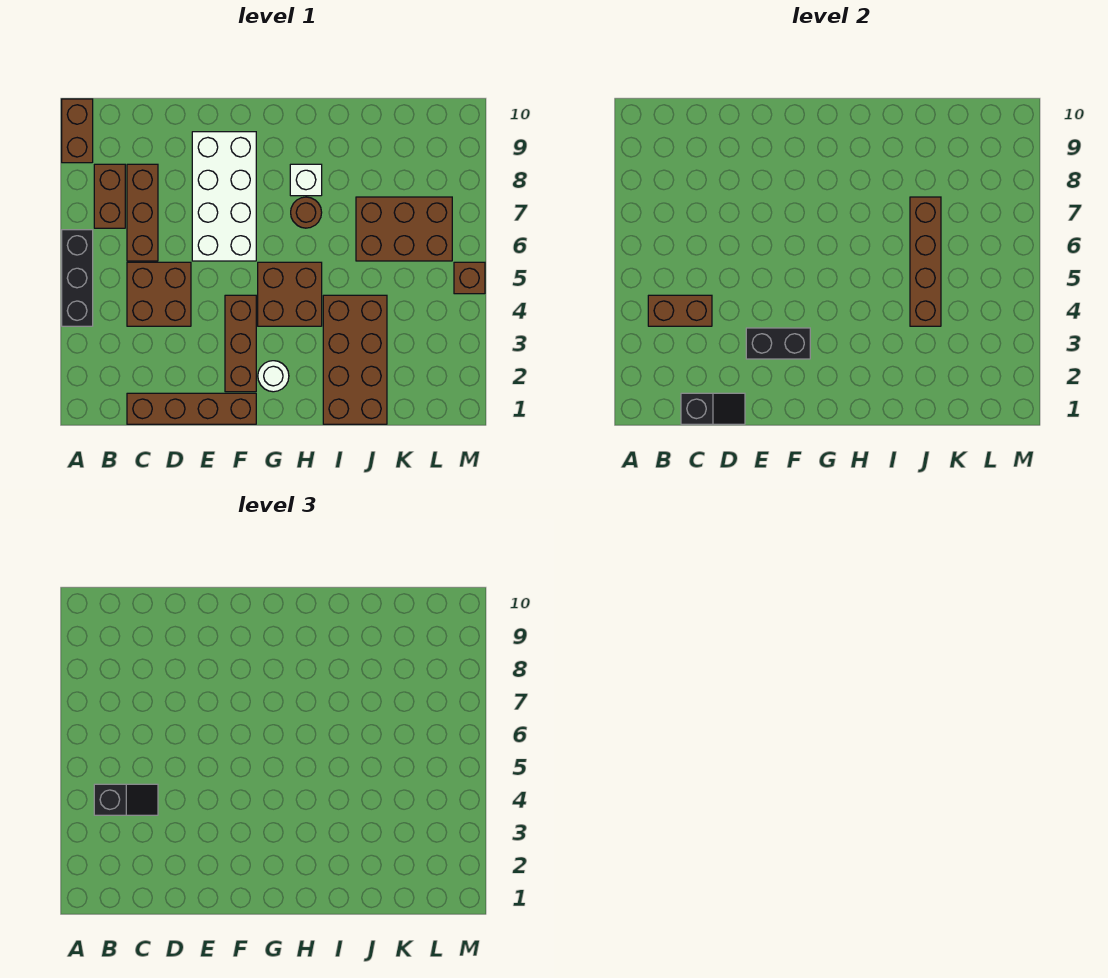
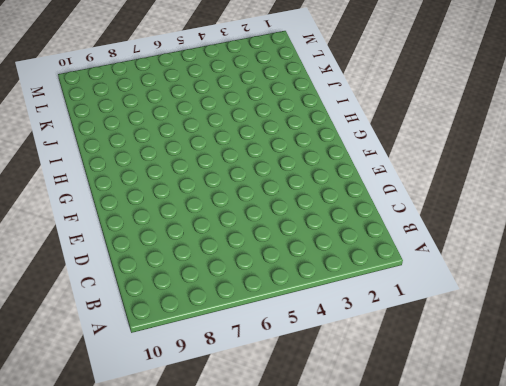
none -> black 1x3 brick [62,230,93,326]
none -> brown 1x2 brick [62,99,93,163]
none -> brown 1x2 brick [94,164,125,228]

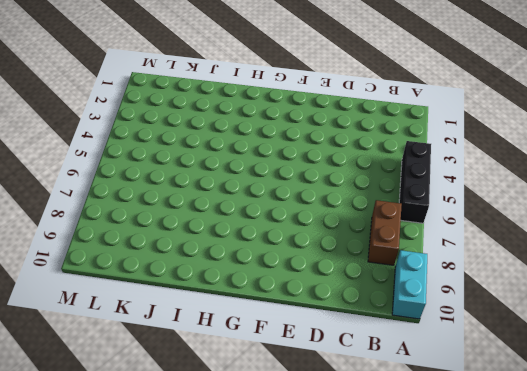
cyan 1x2 brick [392,250,427,319] -> brown 1x2 brick [62,99,93,163]
none -> brown 1x4 brick [127,393,256,424]
none -> brown 2x2 brick [127,262,191,326]
none -> brown 1x3 brick [127,164,158,261]

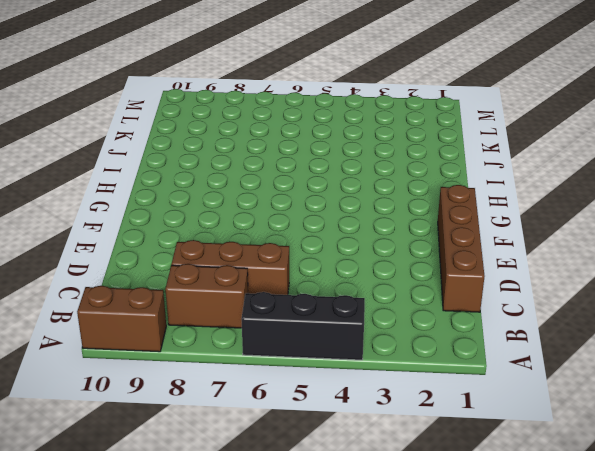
none -> brown 2x2 brick [127,262,191,326]
none -> white 2x4 brick [192,132,256,261]
none -> brown 1x3 brick [225,295,256,392]

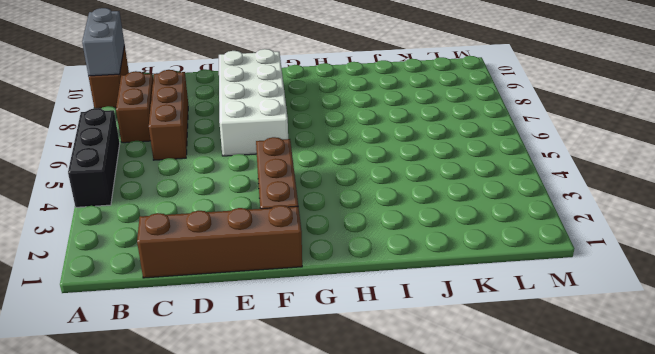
grey 1x2 brick [82,8,124,76] -> none
none -> brown 2x2 brick [127,262,191,326]
none -> white 1x1 round brick [258,361,289,392]
none -> brown 2x2 brick [258,262,322,326]

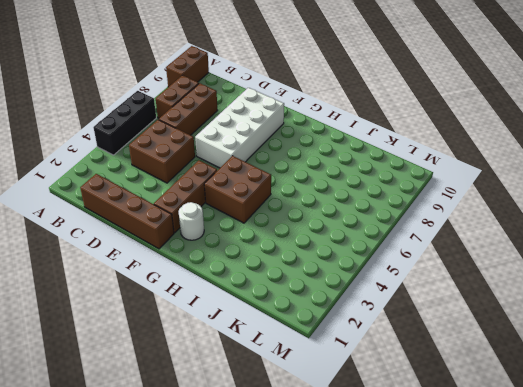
none -> brown 1x1 round brick [291,197,322,228]
none -> white 1x1 brick [290,164,322,196]
none -> brown 2x4 brick [323,295,387,424]

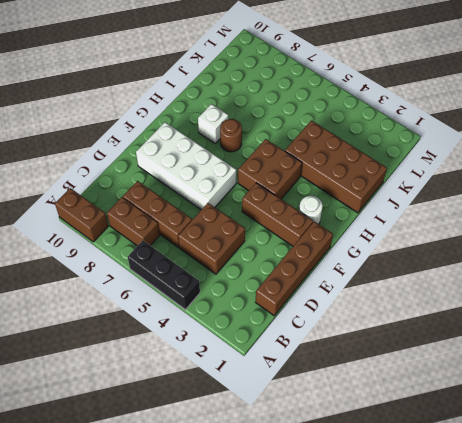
none -> brown 2x3 brick [356,197,452,261]
none -> brown 1x1 brick [454,262,485,294]
none -> brown 1x2 brick [648,295,712,326]

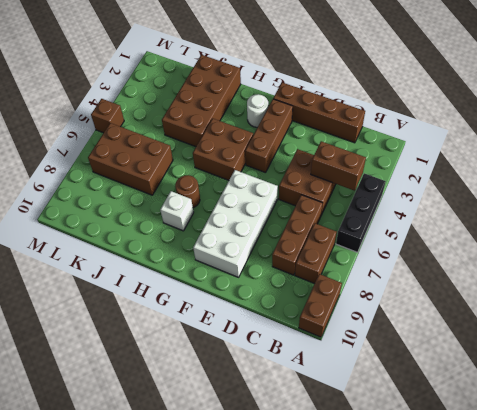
none -> black 1x2 slope [681,393,745,424]
none -> black 1x2 brick [746,328,810,359]
none -> brown 1x4 brick [910,197,941,326]

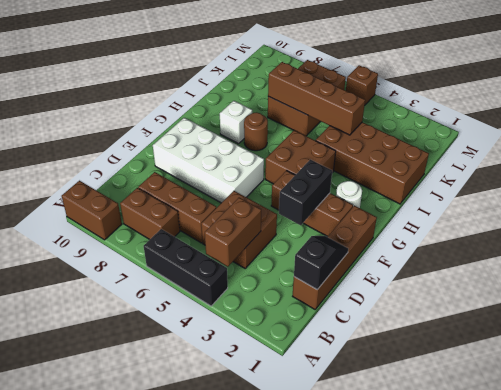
none -> black 1x2 slope [94,784,158,815]

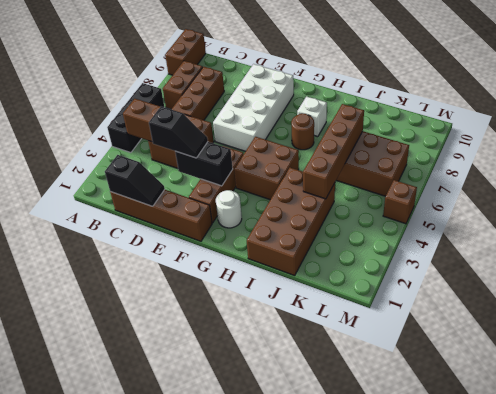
black 1x2 slope [149,107,208,158] -> black 1x2 slope moved to [94,784,158,815]

